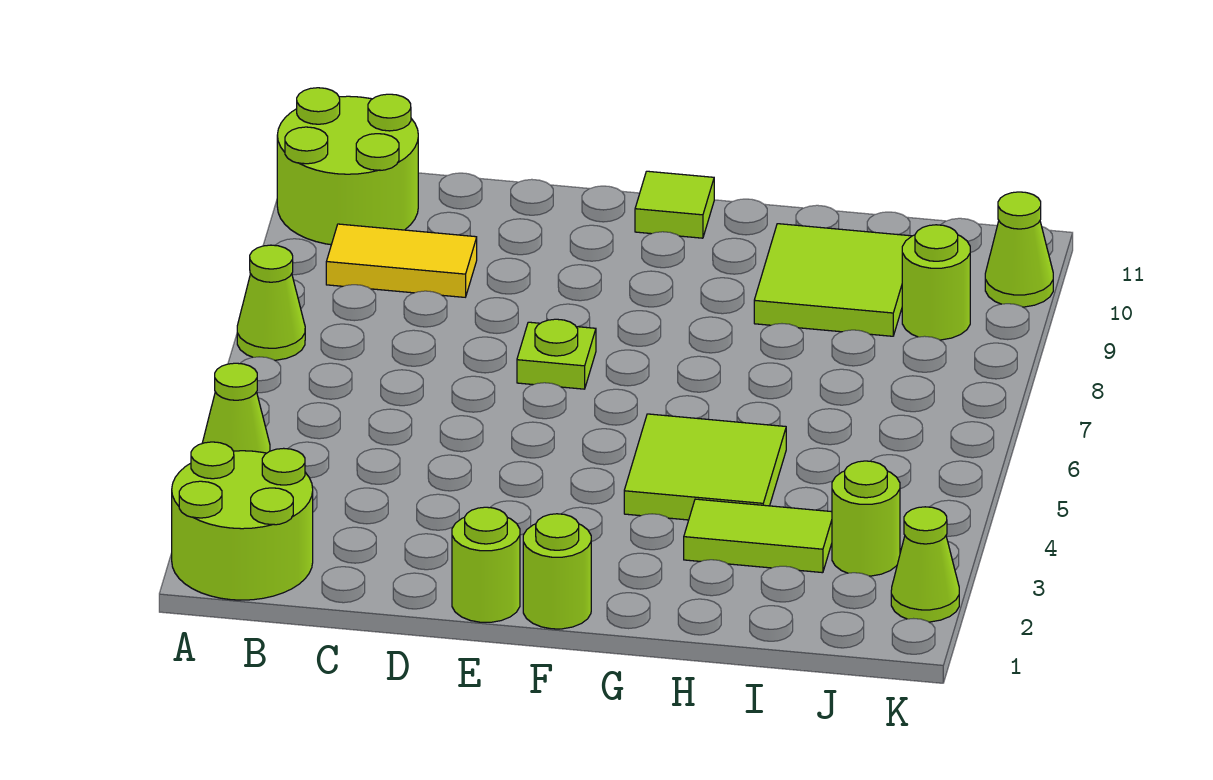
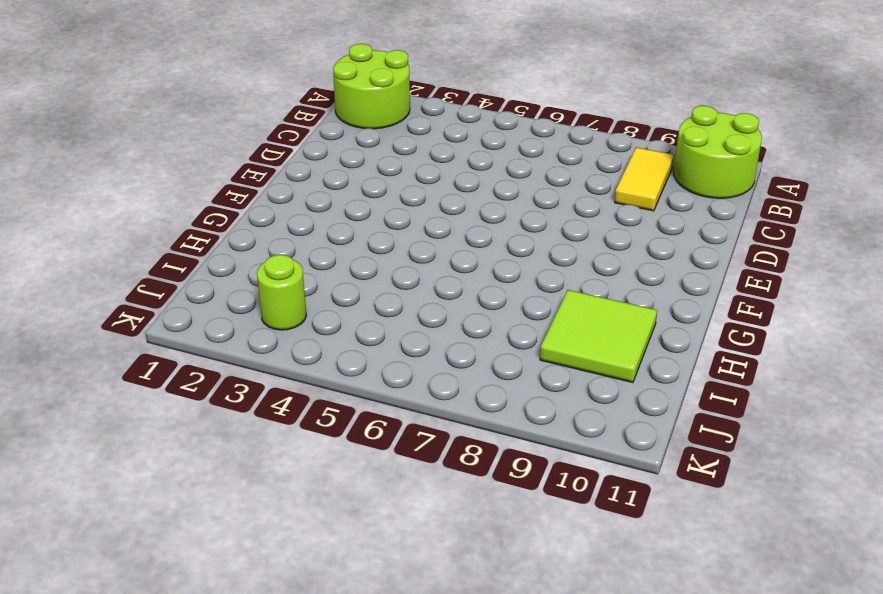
none -> lime 1x1 cone [202,363,270,453]
none -> lime 1x1 cone [237,245,305,360]
none -> lime 1x1 round brick [452,507,520,622]

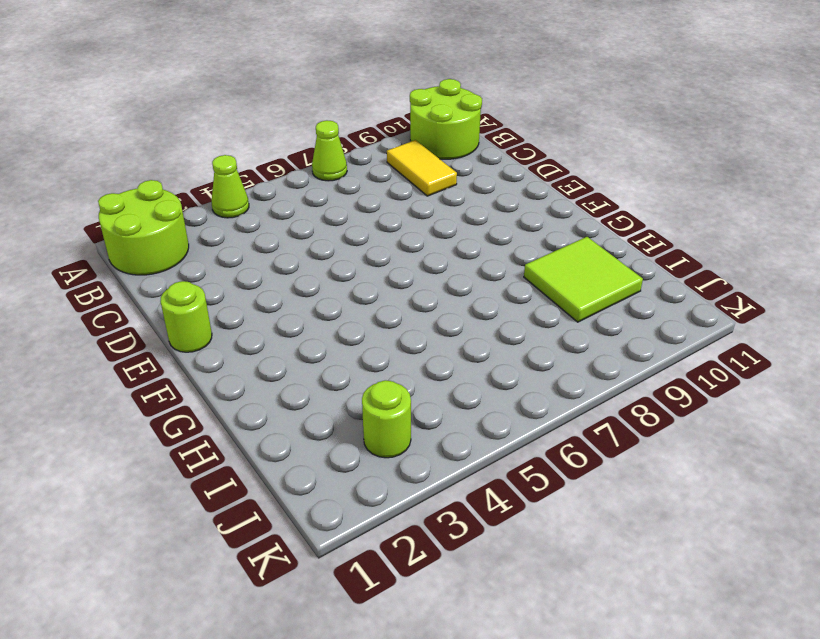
none -> lime 1x1 plate [517,319,596,389]
none -> lime 1x1 round brick [523,514,591,629]
none -> lime 1x1 tile [635,171,714,238]

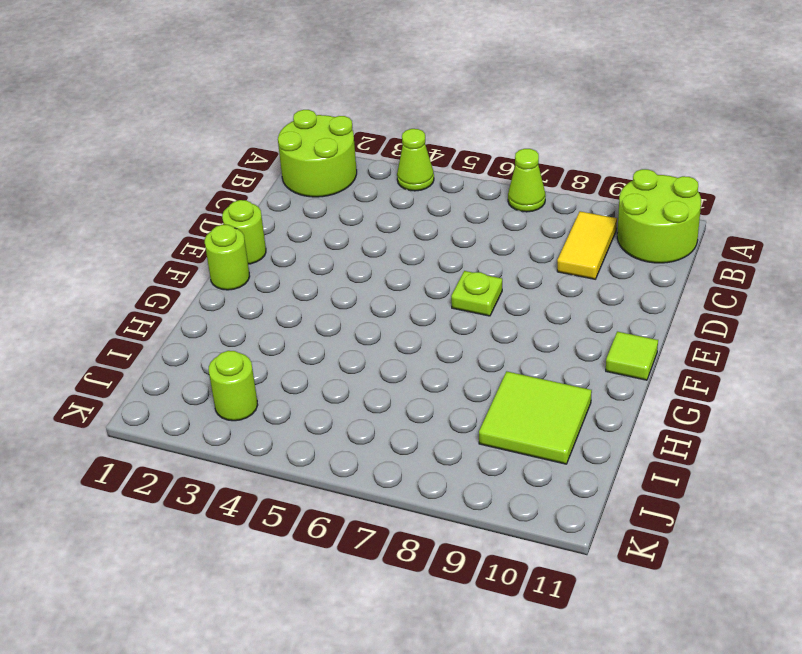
none -> lime 2x2 tile [624,414,786,520]
none -> lime 1x2 tile [684,499,832,573]
none -> lime 1x1 round brick [902,225,970,340]

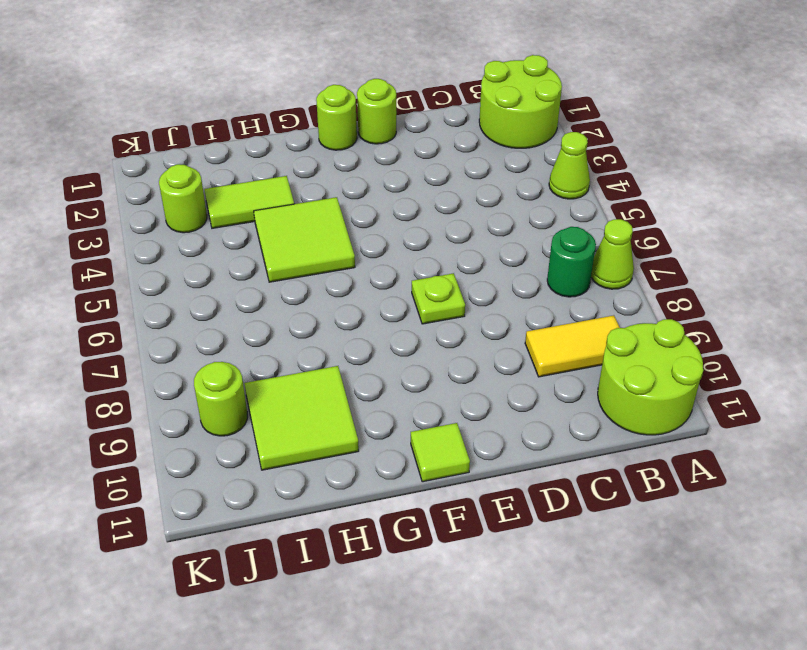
green 1x1 round brick [547,227,596,297] -> none
none -> lime 1x1 cone [891,507,959,622]
none -> lime 1x1 cone [985,192,1053,307]

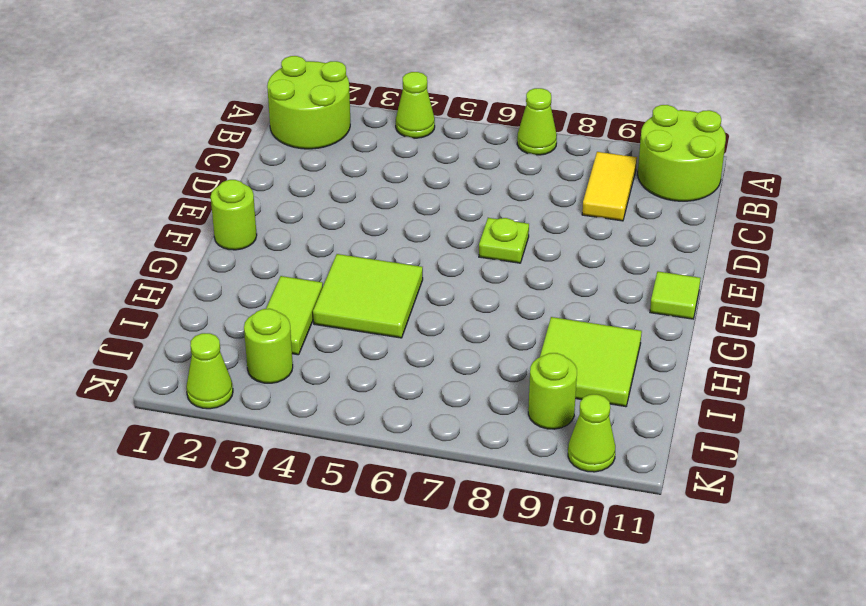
none -> lime 1x1 round brick [452,507,520,622]

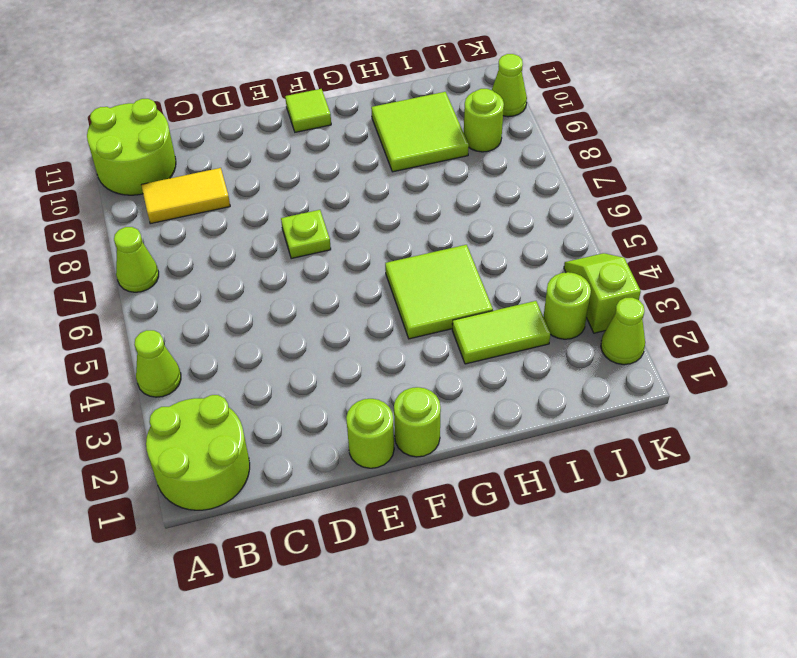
lime 1x2 slope [564,253,641,333] -> none

